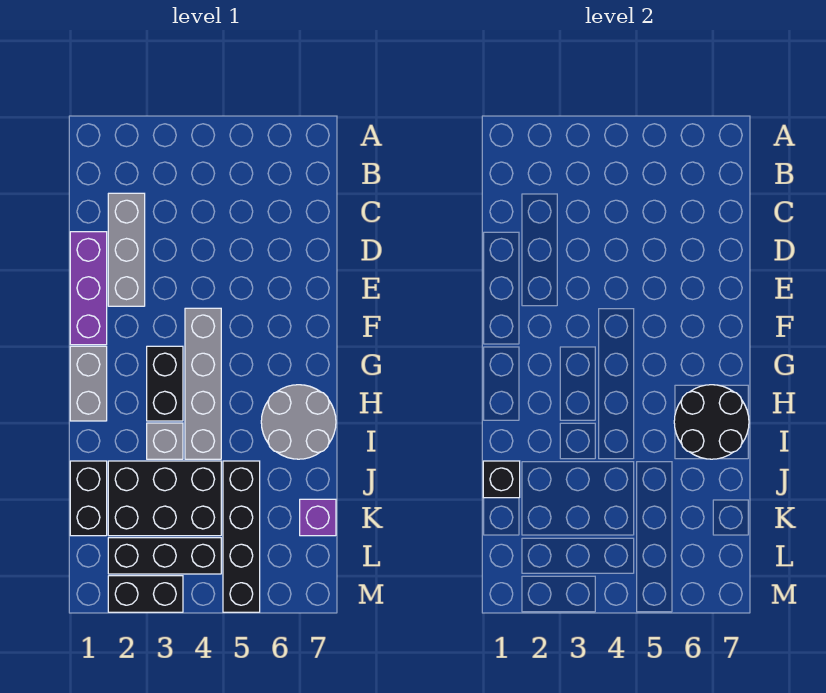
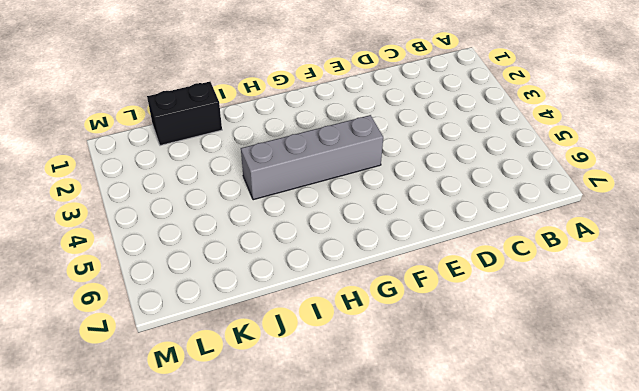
none -> grey 1x3 brick [108,193,145,306]
none -> purple 1x3 brick [70,232,107,345]
none -> grey 1x2 brick [70,346,107,421]

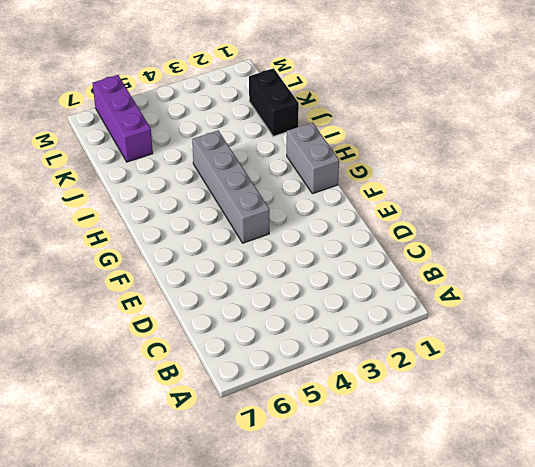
purple 1x3 brick [93,75,153,162] -> purple 1x3 brick moved to [70,232,107,345]
none -> grey 1x3 brick [108,193,145,306]
none -> black 1x2 brick [147,346,183,421]
none -> grey 2x2 round brick [261,385,336,459]

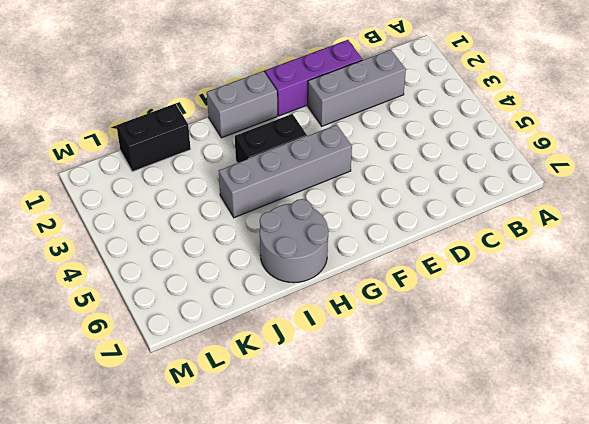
none -> grey 1x1 brick [147,423,183,459]
none -> black 2x3 brick [108,461,221,536]
none -> black 1x4 brick [223,461,260,612]

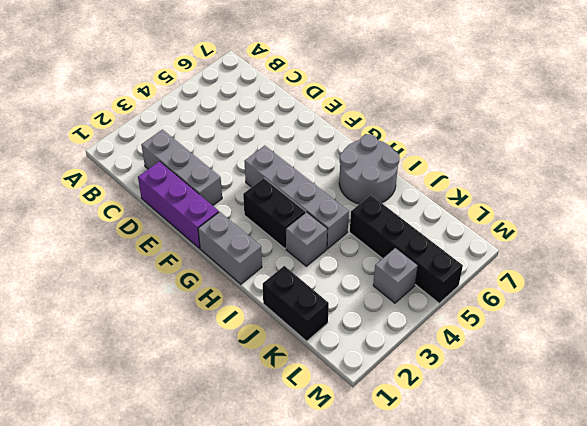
grey 1x1 brick [373,248,418,303] -> black 1x3 brick [108,538,221,574]
none -> black 2x3 brick [108,461,221,536]
none -> purple 1x1 brick [300,499,336,536]
none -> black 1x2 brick [108,576,183,612]

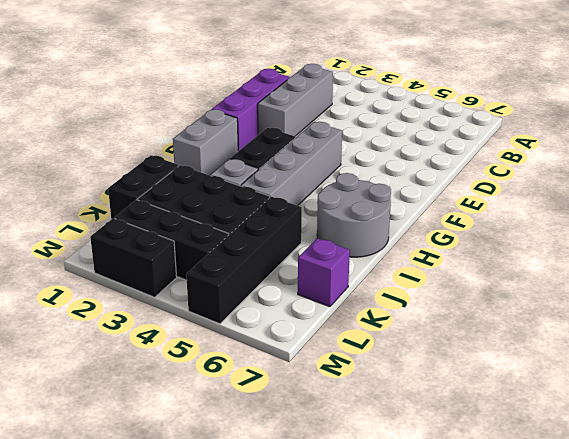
none -> black 2x2 round brick [674,385,749,459]
none -> black 1x1 brick [483,461,520,498]

